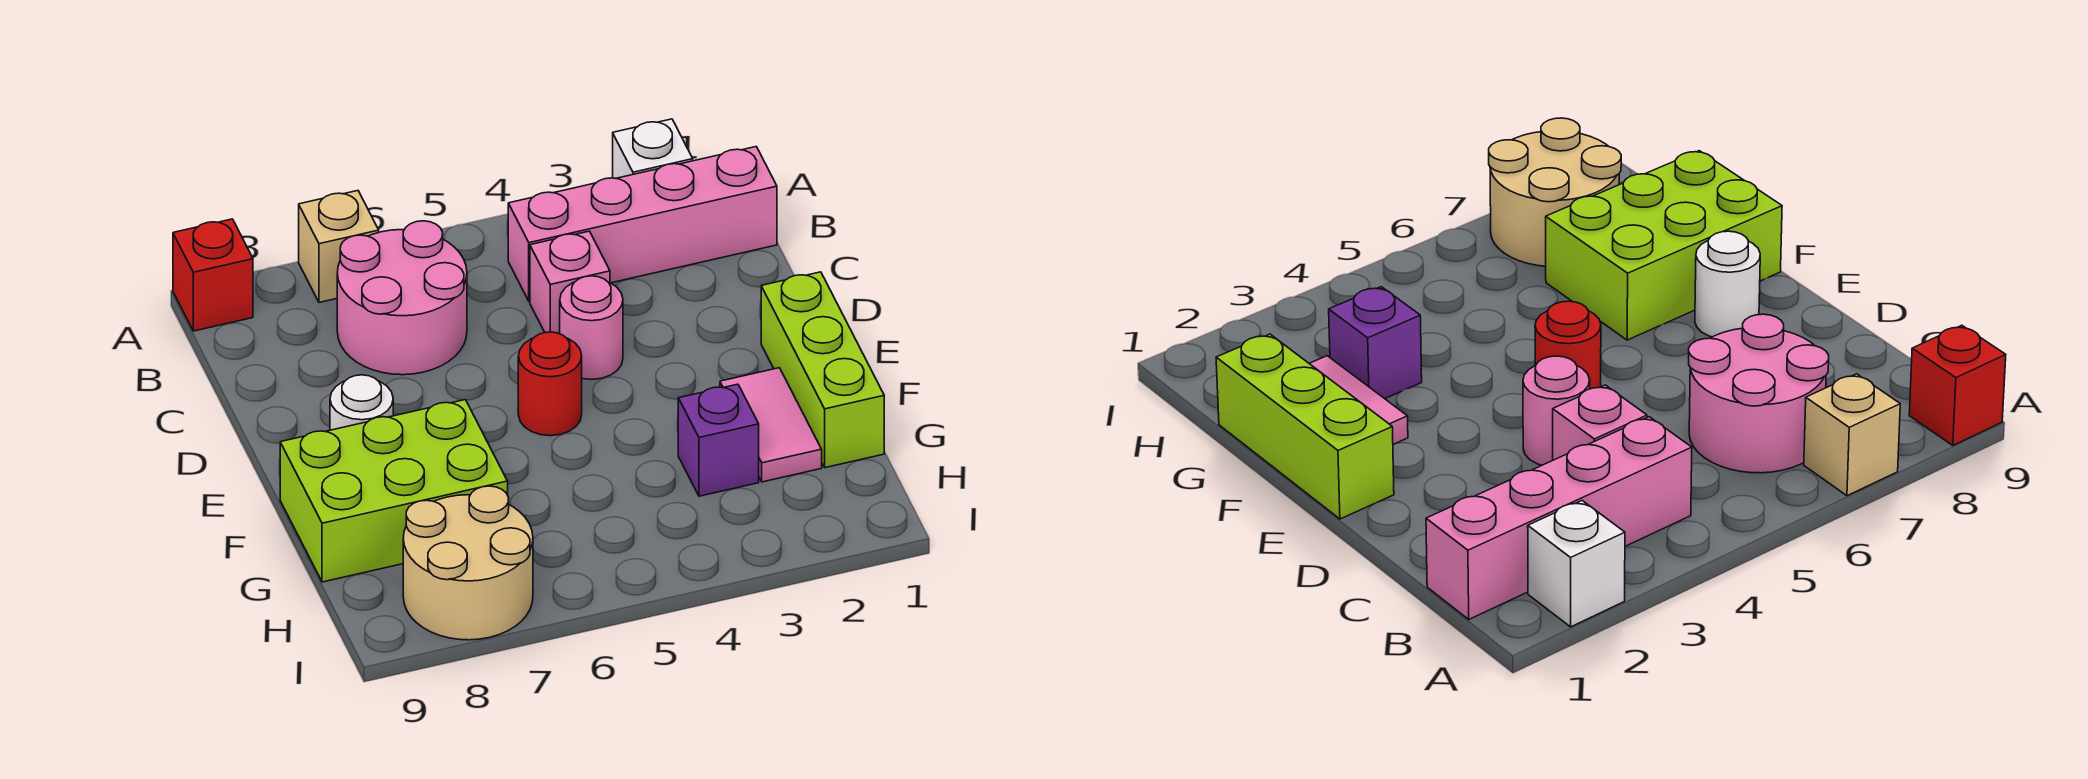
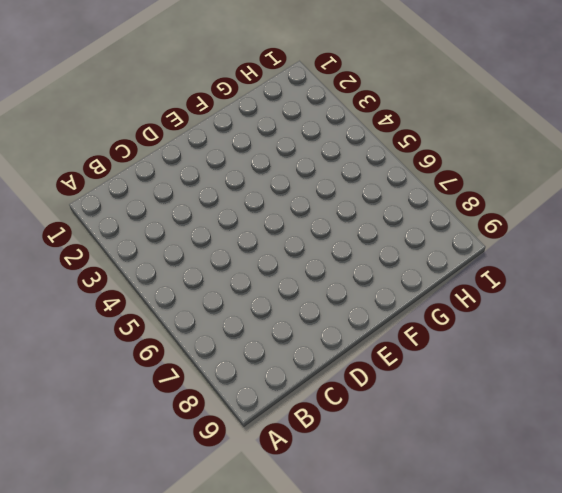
none -> white 1x1 brick [613,119,693,178]
none -> tan 1x1 brick [299,191,379,302]
none -> red 1x1 brick [173,219,253,331]

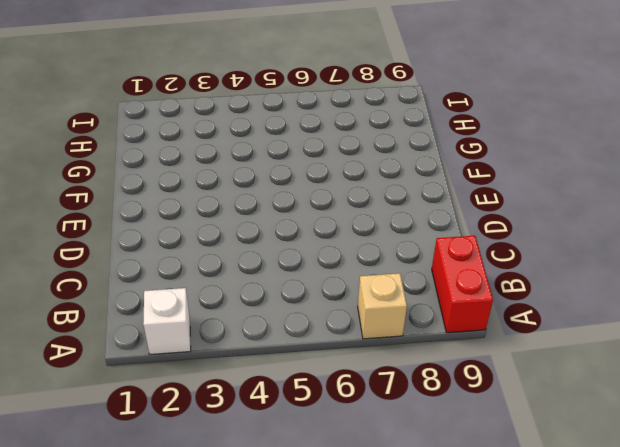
red 1x2 brick [432,236,493,333] -> red 1x1 brick [173,219,253,331]
none -> pink 1x4 brick [508,147,777,301]
none -> pink 2x2 round brick [337,221,467,375]
none -> pink 1x1 brick [530,231,610,334]

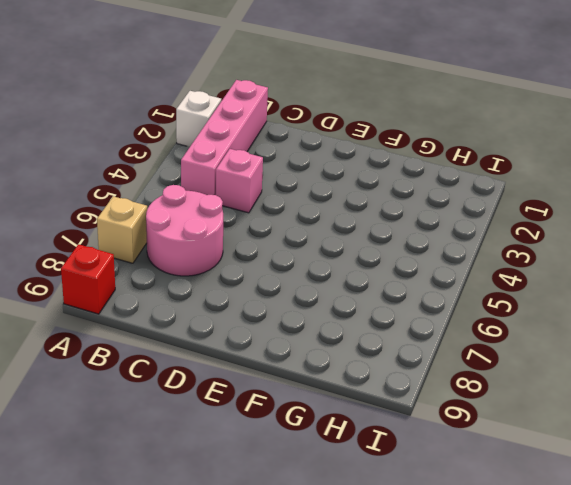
none -> pink 1x1 round brick [560,276,623,379]
none -> lime 1x3 brick [761,272,884,468]
none -> red 1x1 round brick [518,332,582,436]

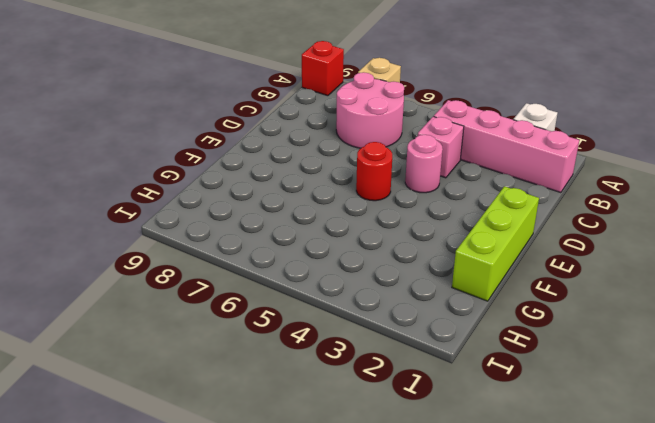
none -> white 1x1 round brick [330,375,393,430]
none -> pink 1x2 tile [720,368,822,482]
none -> lime 2x3 brick [280,400,508,582]

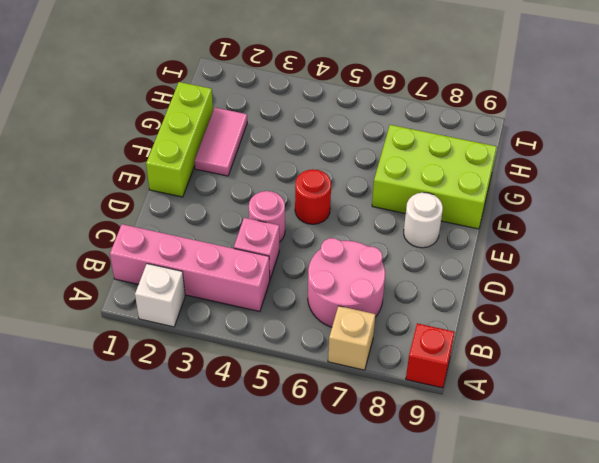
none -> purple 1x1 brick [678,384,759,496]
none -> tan 2x2 round brick [403,486,533,640]

